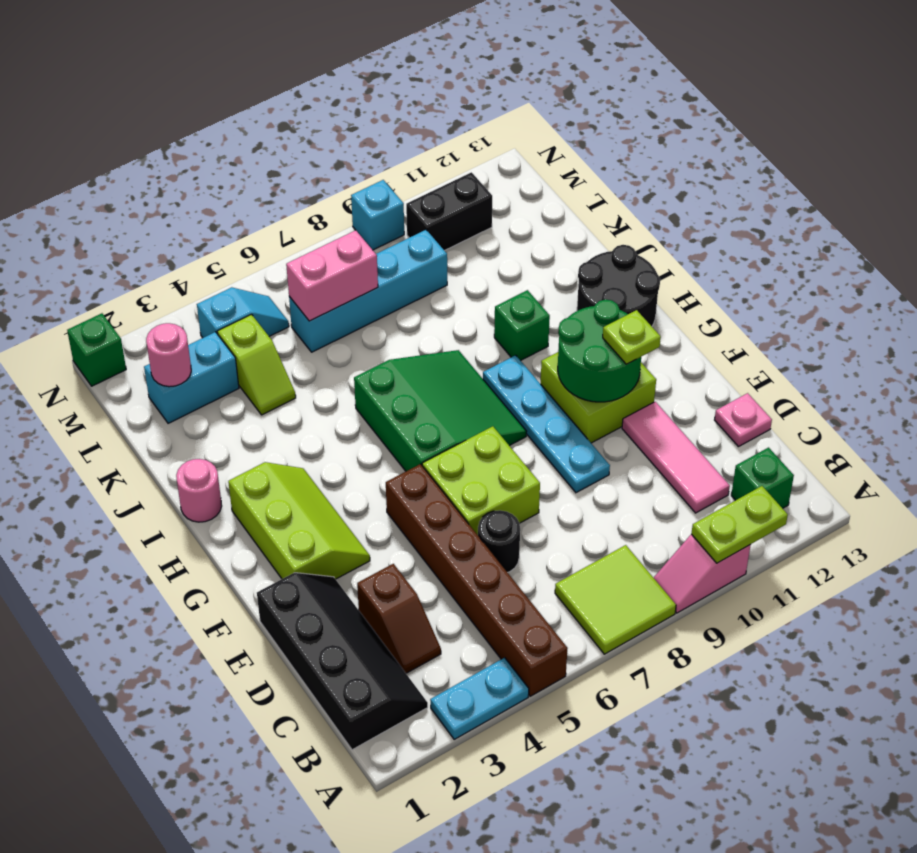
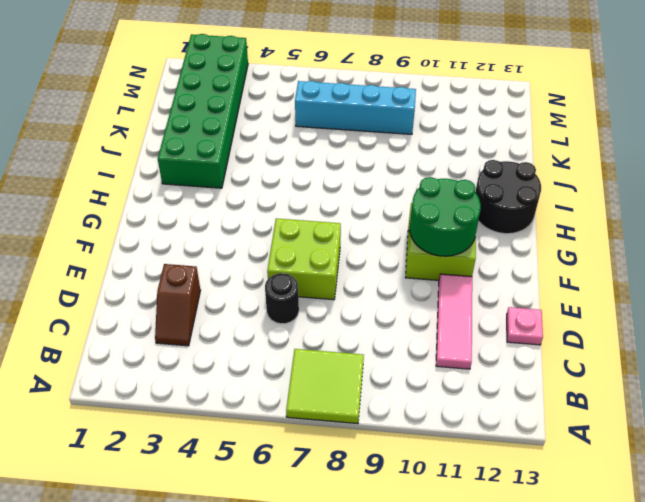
green 2x6 brick [158,34,248,188] -> cyan 1x2 brick [144,332,239,423]
none -> cyan 1x2 plate [430,658,529,739]
none -> brown 1x6 brick [386,464,568,696]
none -> pink 1x2 slope [654,534,750,613]
none -> black 2x4 slope [257,573,428,750]

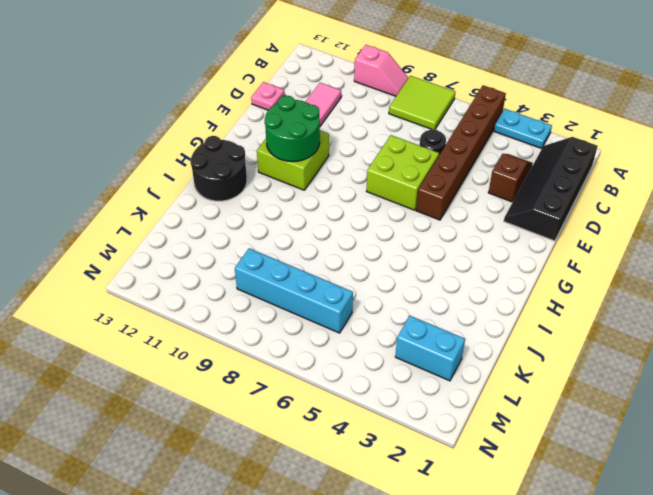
none -> green 1x1 brick [731,448,794,508]
none -> cyan 1x4 plate [483,355,610,493]
none -> lime 2x3 slope [228,462,370,579]
none -> green 3x3 slope [354,350,527,471]

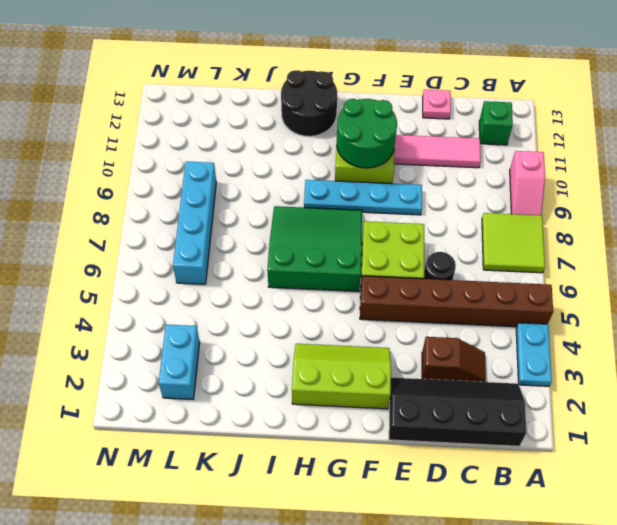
none -> pink 1x1 round brick [176,459,222,522]
none -> green 1x1 brick [494,290,550,361]
none -> lime 1x2 slope [217,315,296,415]
none -> cyan 1x2 slope [197,287,289,338]

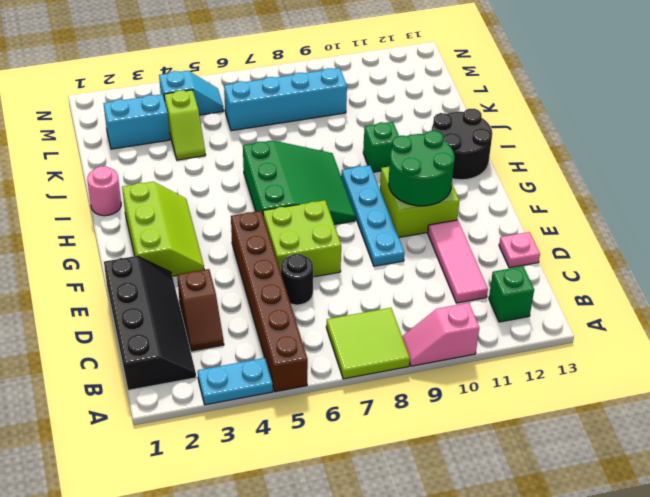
none -> black 1x2 brick [406,172,492,251]
none -> green 1x1 brick [67,313,126,386]
none -> cyan 1x1 brick [351,180,404,250]
none -> lime 1x2 plate [691,486,788,563]

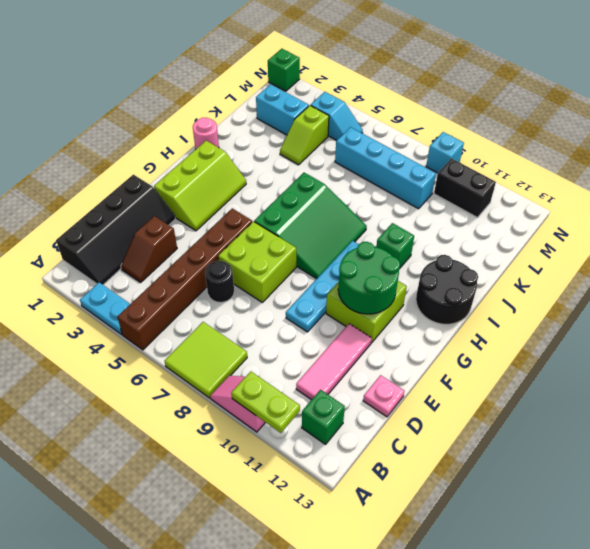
none -> pink 1x1 round brick [146,323,191,387]
none -> pink 1x2 brick [286,230,378,321]
none -> lime 1x1 plate [603,310,661,364]

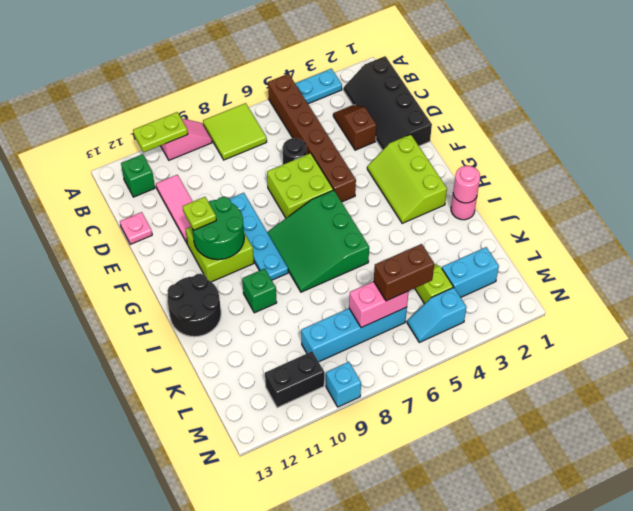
pink 1x1 round brick [453,166,480,203] -> pink 1x1 round brick moved to [146,323,191,387]
brown 1x2 brick [374,244,434,301] -> none
none -> green 1x1 brick [67,313,126,386]

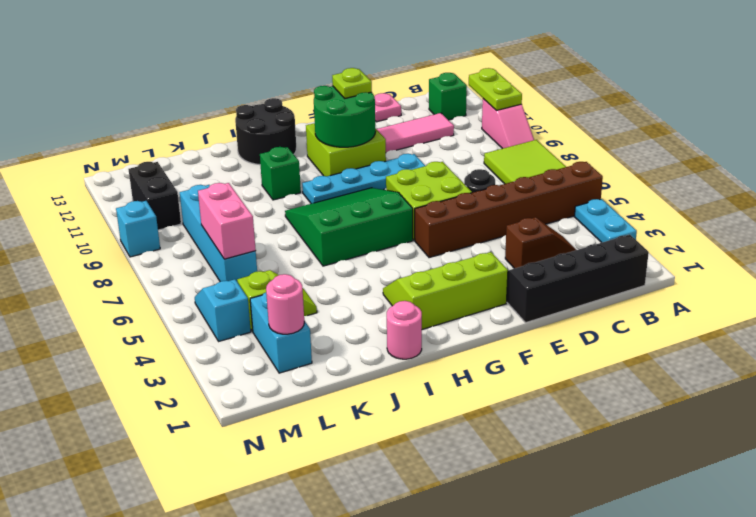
none -> green 1x1 brick [67,313,126,386]

